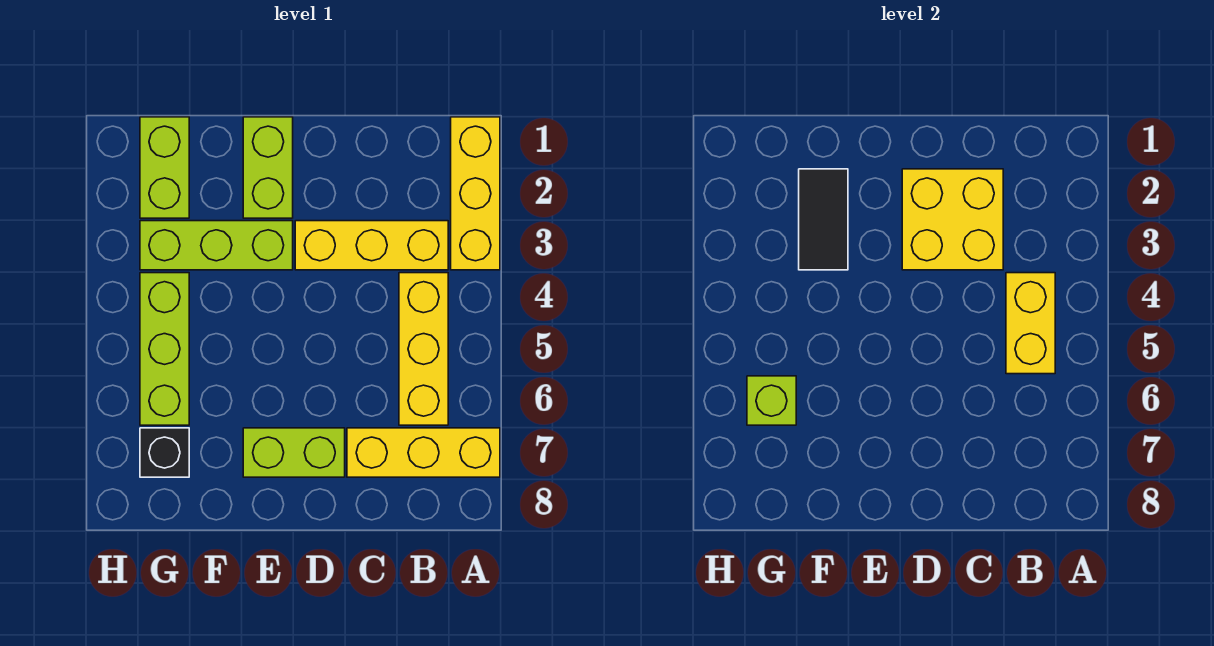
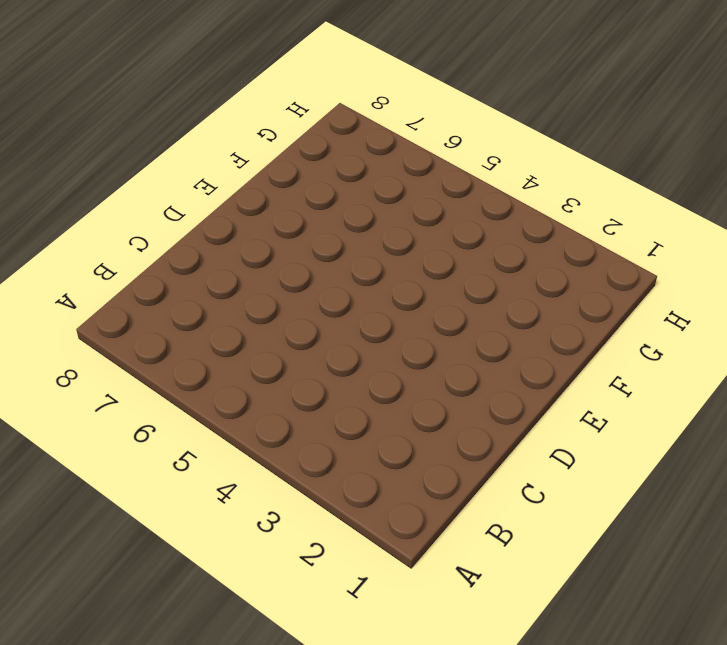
none -> yellow 1x3 brick [451,117,500,270]
none -> yellow 1x3 brick [347,428,500,477]
none -> yellow 1x3 brick [295,221,448,270]

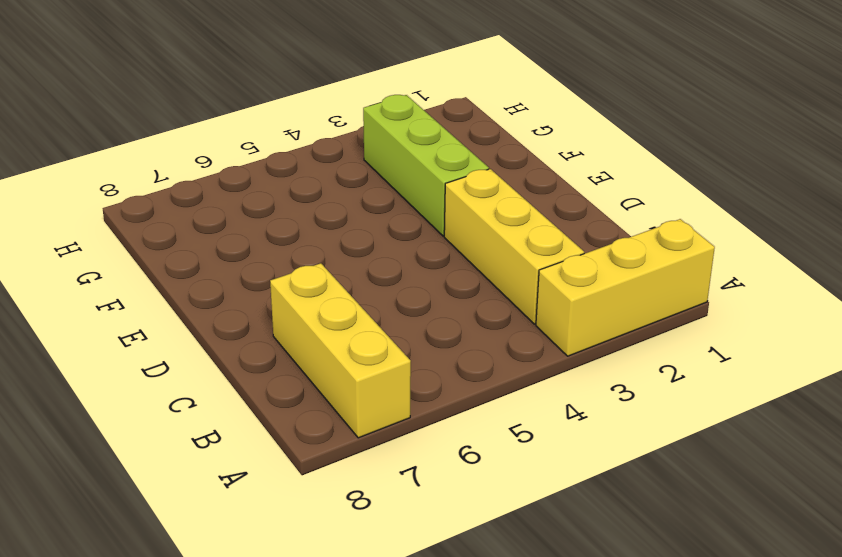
none -> yellow 1x3 brick [399,273,448,425]
none -> lime 1x2 brick [243,428,345,477]
none -> lime 1x2 brick [243,117,293,218]

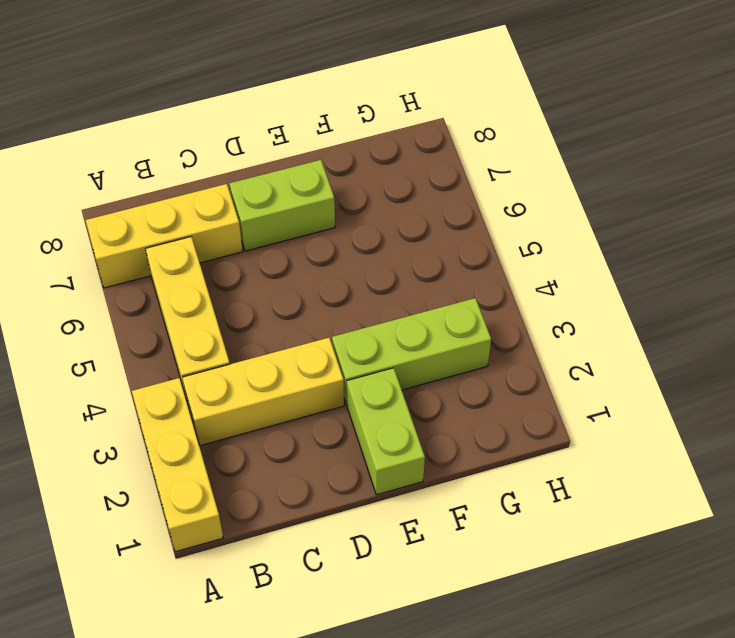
none -> lime 1x2 brick [140,117,189,218]
none -> lime 1x3 brick [140,273,189,425]
none -> black 1x1 brick [140,428,189,477]

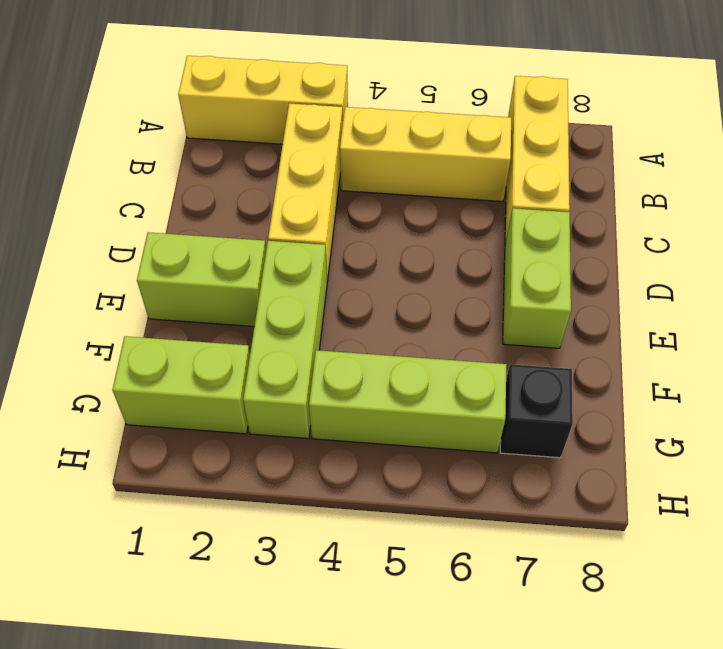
none -> yellow 1x2 brick [1006,273,1055,374]
none -> yellow 2x2 brick [902,169,1003,270]
none -> black 1x2 tile [799,169,848,270]

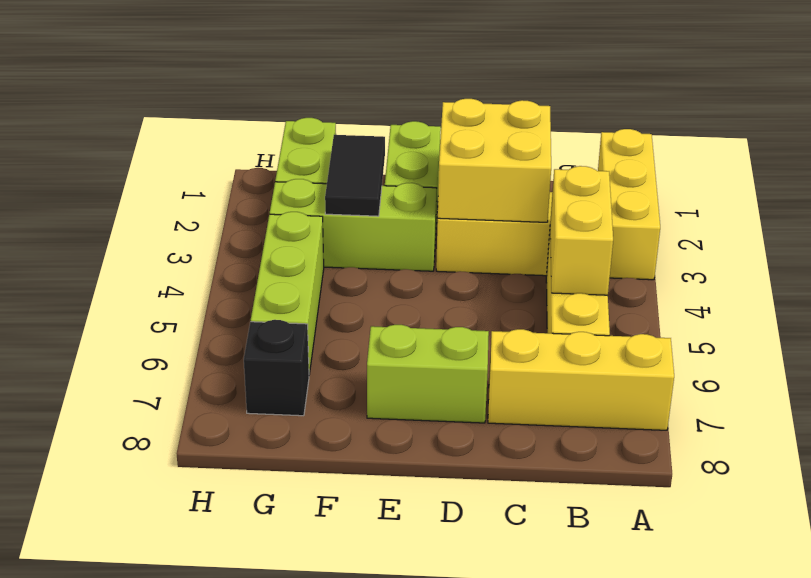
none -> lime 1x1 brick [747,376,796,425]

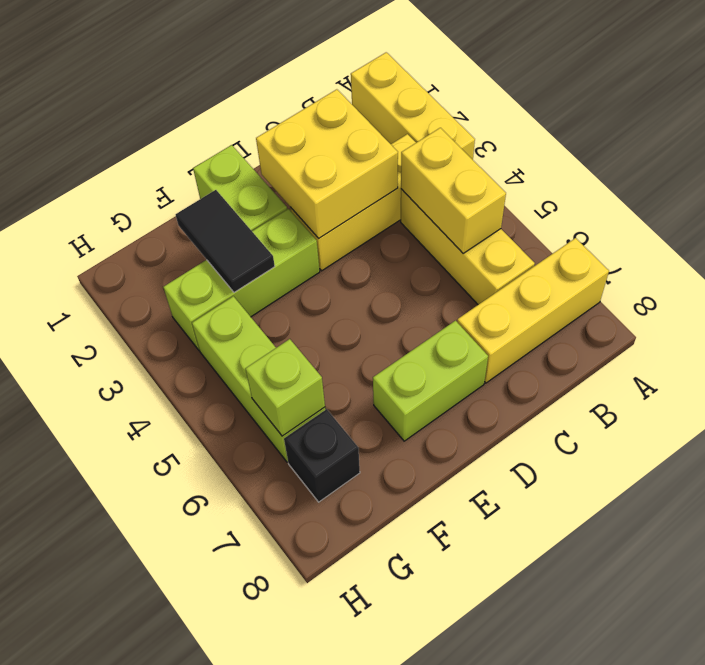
none -> lime 1x2 brick [140,117,189,218]

